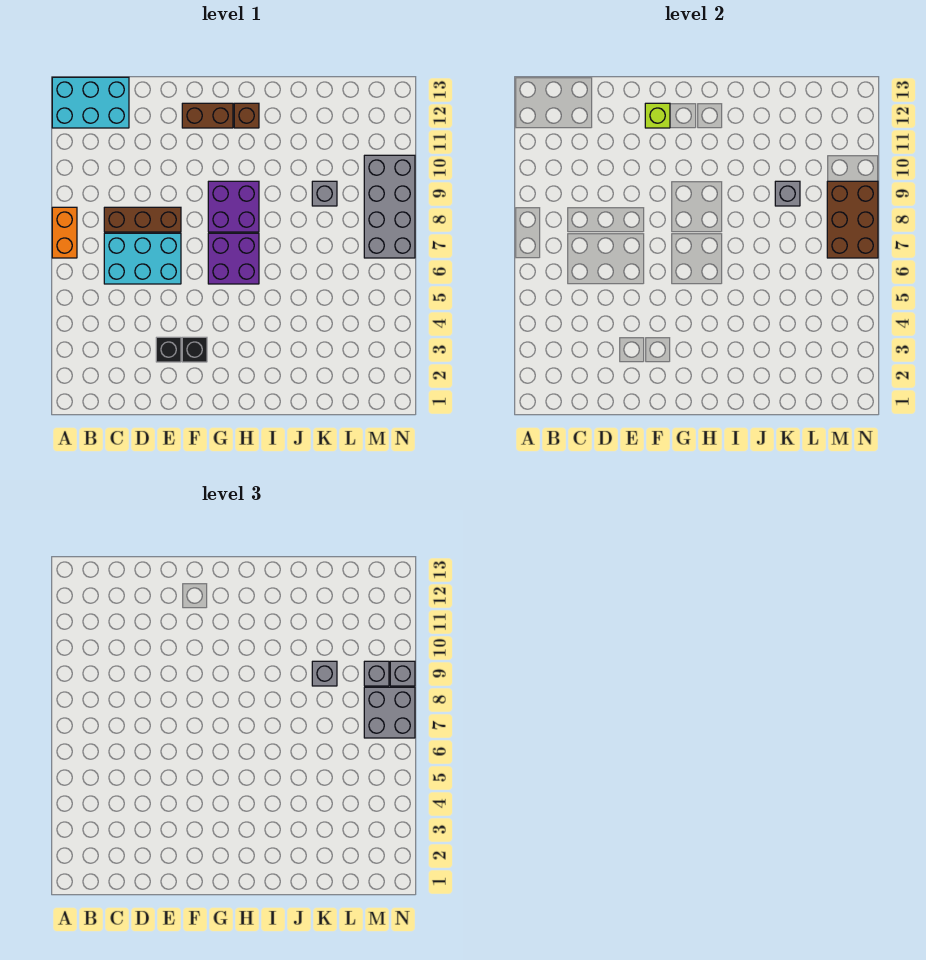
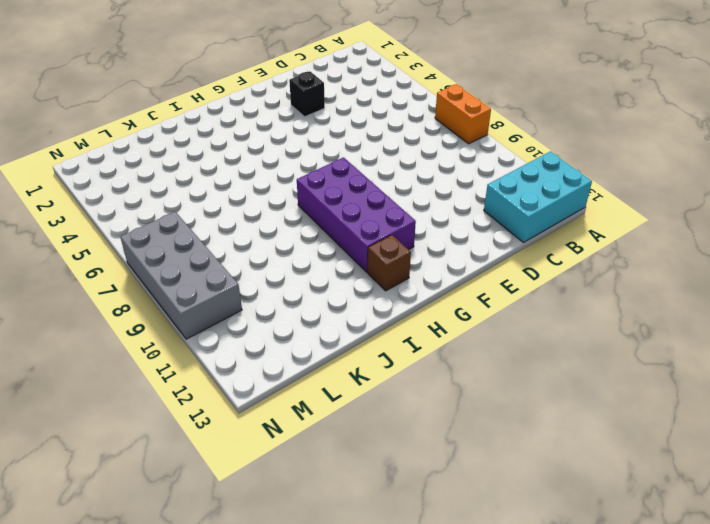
purple 2x4 brick [297,158,416,272] -> purple 2x2 brick [208,181,259,232]
none -> cyan 2x3 brick [104,233,181,284]
none -> brown 1x3 brick [104,207,181,232]
none -> black 1x1 brick [182,337,207,362]

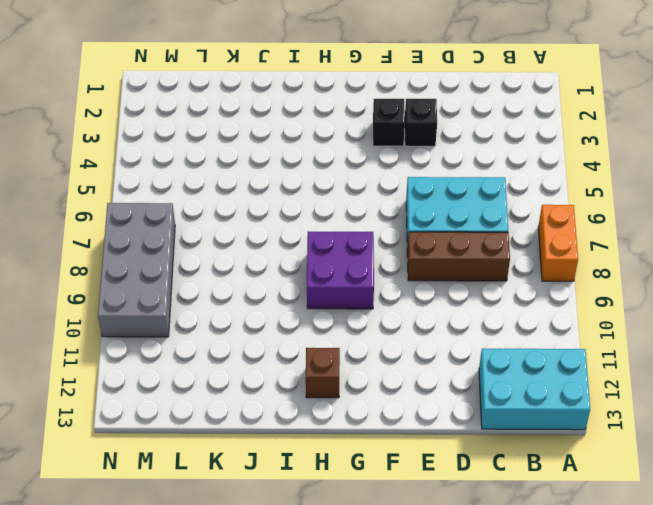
none -> brown 1x2 brick [182,103,233,128]
none -> purple 2x2 brick [208,233,259,284]
none -> grey 1x1 brick [312,181,337,206]

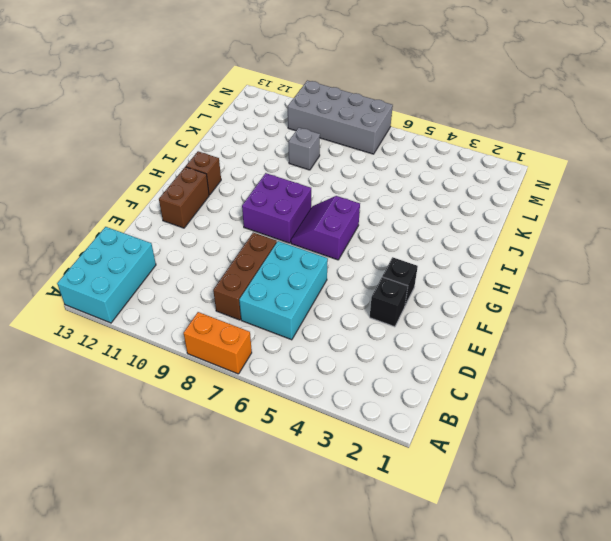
purple 2x2 slope [291,196,360,260] -> purple 2x2 brick [208,233,259,284]
none -> lime 1x1 brick [645,103,670,128]
none -> grey 1x1 brick [775,181,800,206]
none -> brown 2x3 brick [827,181,878,258]

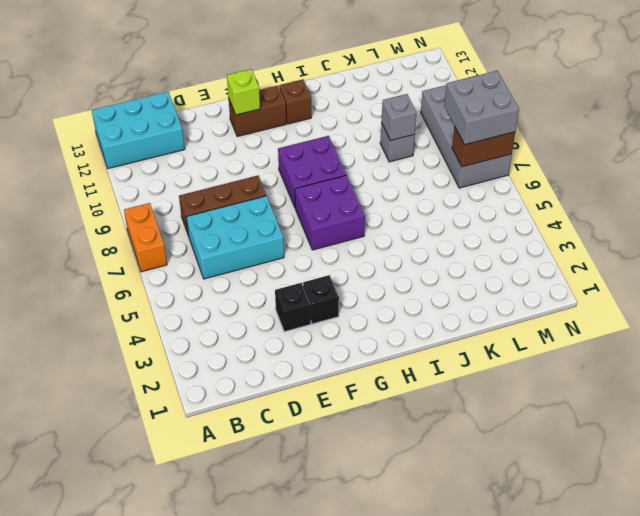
brown 1x2 brick [452,126,515,167] -> brown 2x3 brick [827,181,878,258]
none -> grey 1x1 brick [312,661,337,686]
none -> grey 1x1 brick [364,661,389,686]
none -> grey 1x1 brick [390,661,415,686]

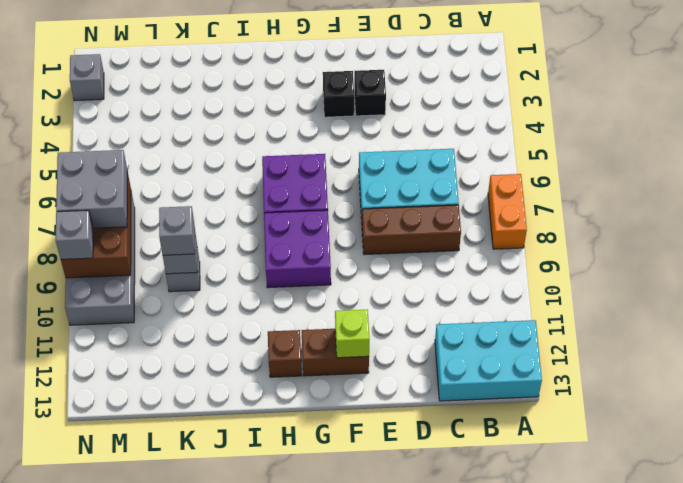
grey 1x1 brick [70,54,104,101] -> grey 1x1 brick moved to [364,661,389,686]

